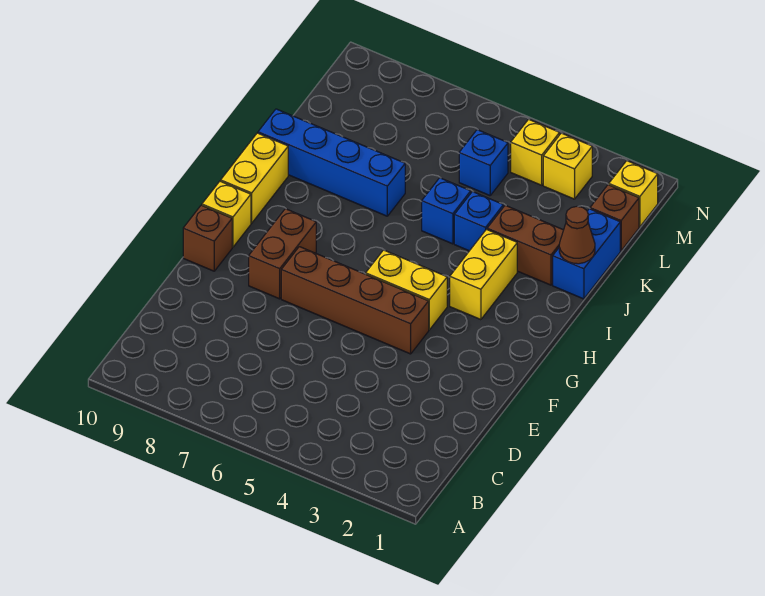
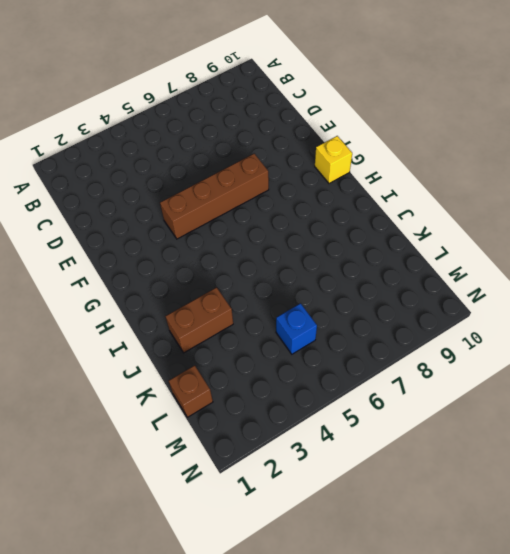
none -> brown 1x2 brick [249,209,316,299]
none -> brown 1x1 brick [183,205,232,271]
none -> yellow 1x2 brick [366,250,447,330]

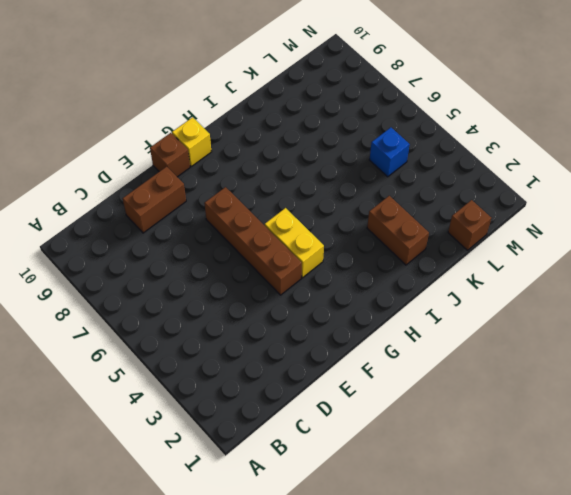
brown 1x2 brick [123,167,186,233] -> brown 1x2 brick moved to [249,209,316,299]
none -> yellow 1x2 brick [450,229,517,320]
none -> yellow 1x2 brick [221,133,288,223]
none -> blue 1x2 brick [553,209,620,299]

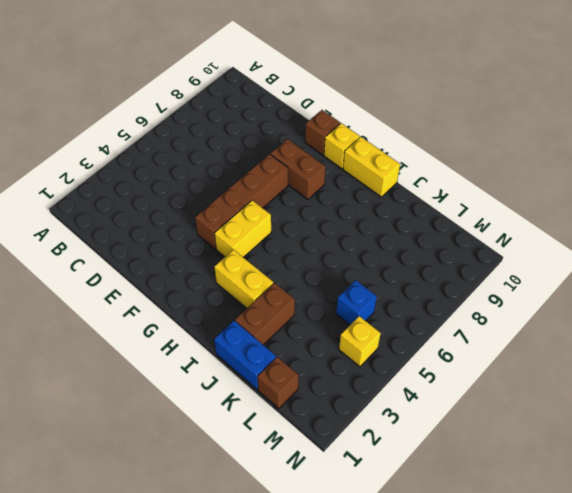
none -> blue 1x1 brick [454,192,503,251]
none -> blue 1x1 brick [422,178,471,244]
none -> blue 1x4 brick [258,109,405,216]

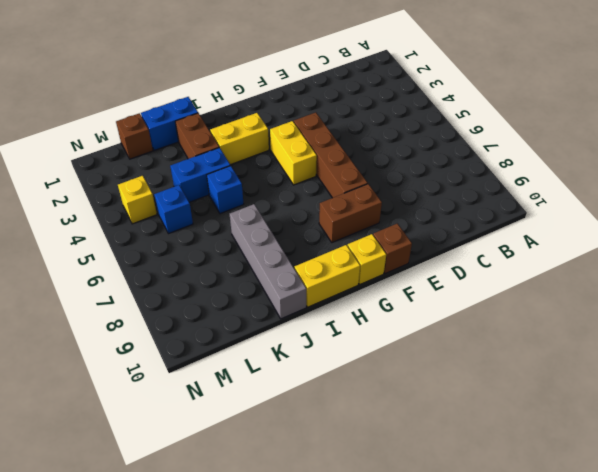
blue 1x2 brick [170,148,230,202] -> blue 1x1 brick [454,192,503,251]
grey 1x4 brick [230,204,306,319] -> blue 1x4 brick [258,109,405,216]
none -> yellow 1x1 brick [608,161,658,227]
none -> yellow 1x1 brick [543,133,592,199]
none -> brown 1x1 cone [559,206,595,264]

